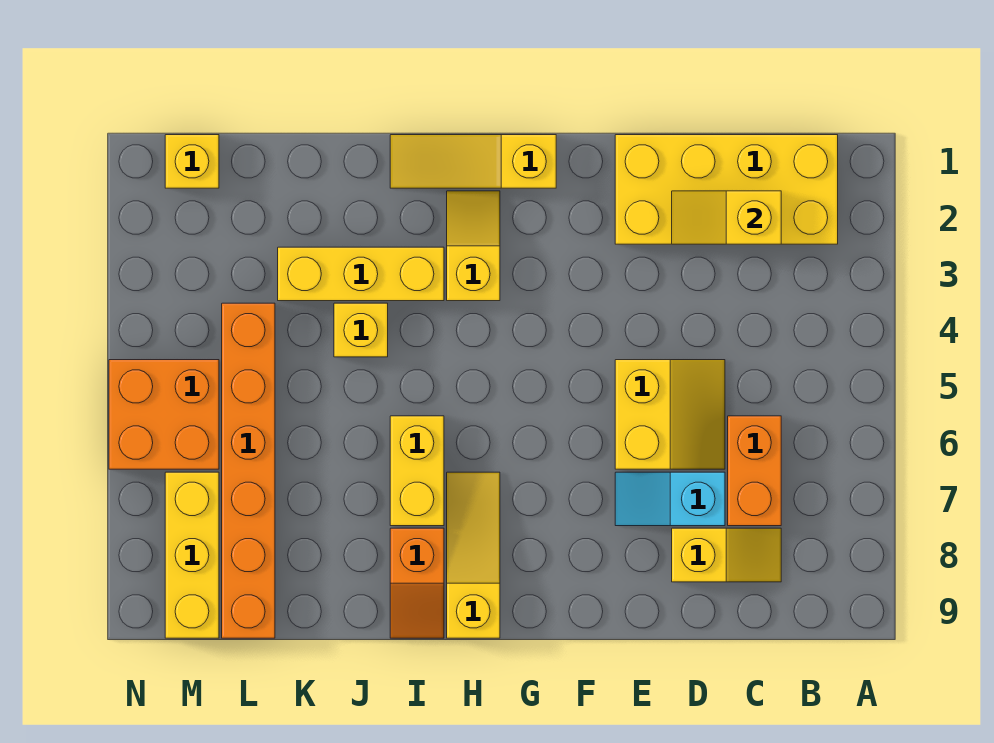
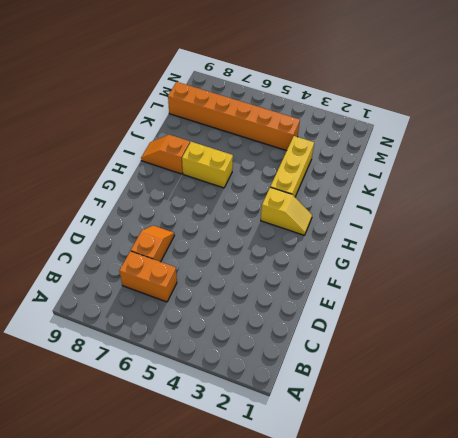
orange 1x2 slope [131,225,174,262] -> cyan 1x2 slope [615,472,725,526]
none -> yellow 2x4 brick [615,135,838,244]
none -> yellow 1x2 slope [672,528,781,582]
none -> yellow 2x2 slope [615,360,725,469]

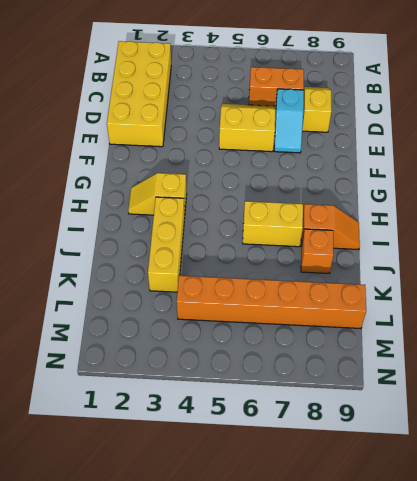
orange 1x1 brick [301,229,333,273] -> none
none -> yellow 1x3 slope [390,135,556,188]
none -> yellow 1x3 slope [447,472,500,638]
none -> yellow 1x1 brick [334,303,388,357]

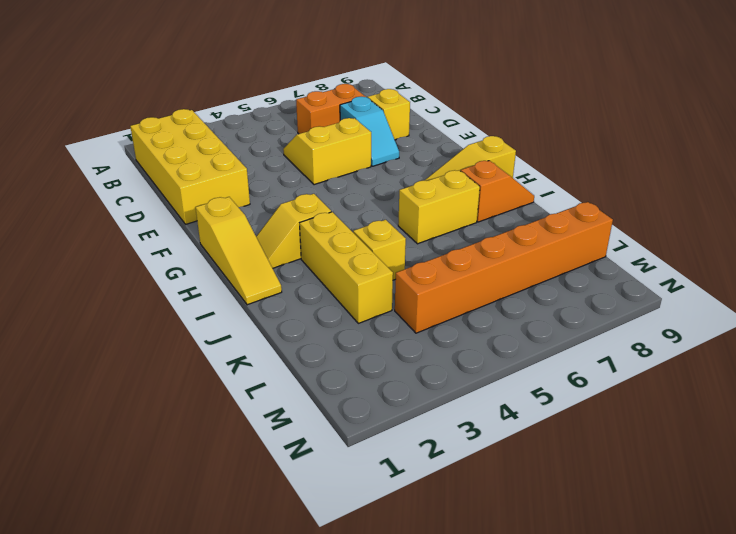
none -> yellow 1x1 brick [165,135,219,188]
none -> orange 2x2 brick [109,360,219,469]
none -> yellow 1x3 brick [165,472,219,638]

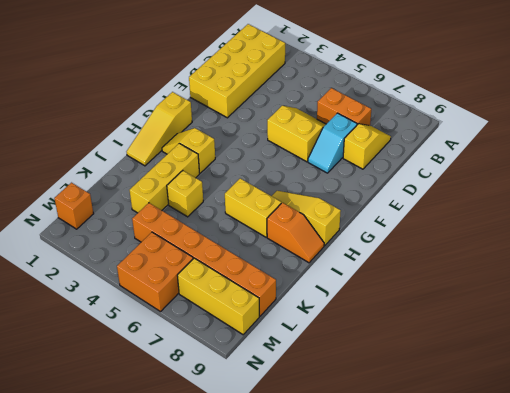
orange 1x1 brick [54,183,93,229] -> yellow 1x1 brick [165,135,219,188]
none -> yellow 1x2 slope [672,191,781,244]

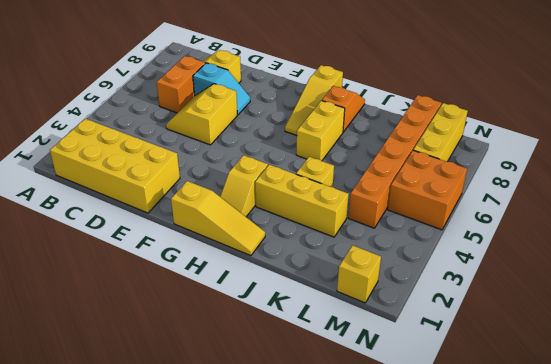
none -> yellow 1x2 slope [672,191,781,244]

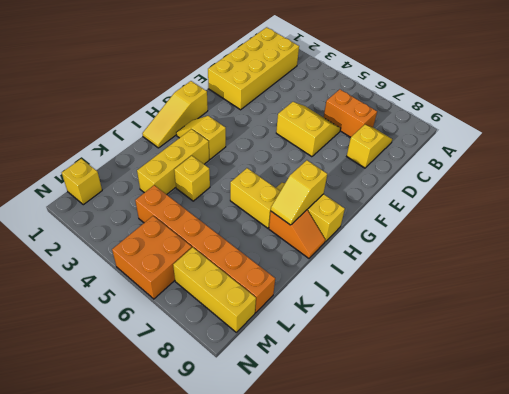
yellow 1x2 slope [271,160,327,225] -> yellow 1x2 slope moved to [672,191,781,244]
none -> cyan 1x2 slope [615,472,725,526]

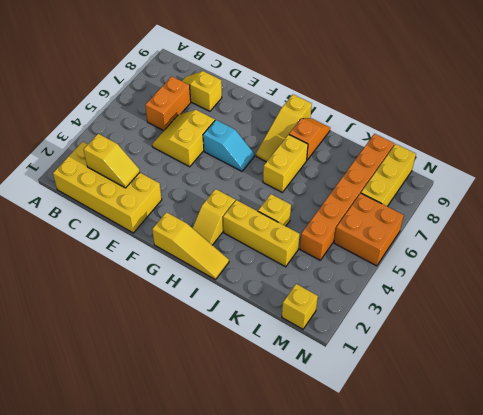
cyan 1x2 slope [203,120,254,171] -> cyan 1x2 slope moved to [615,472,725,526]

